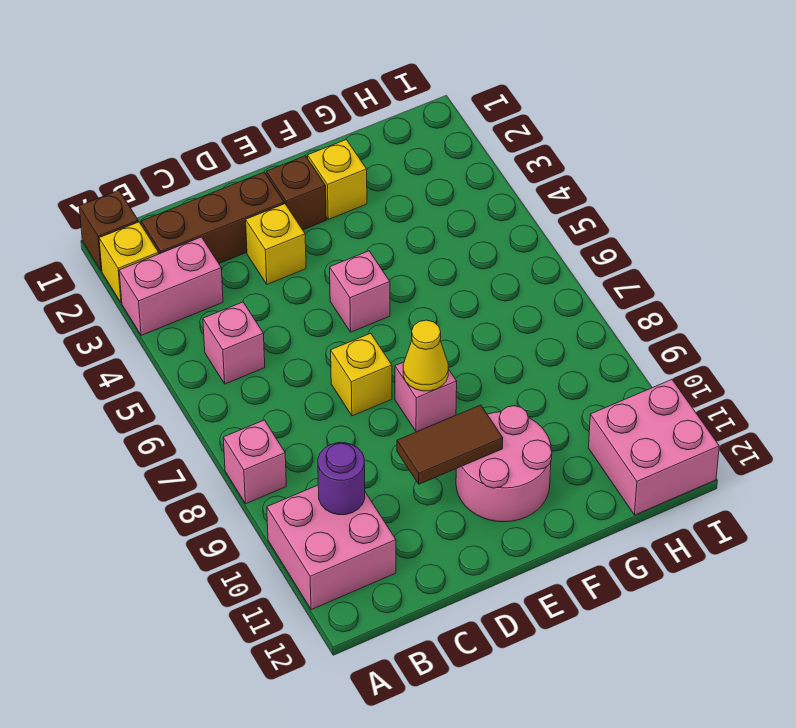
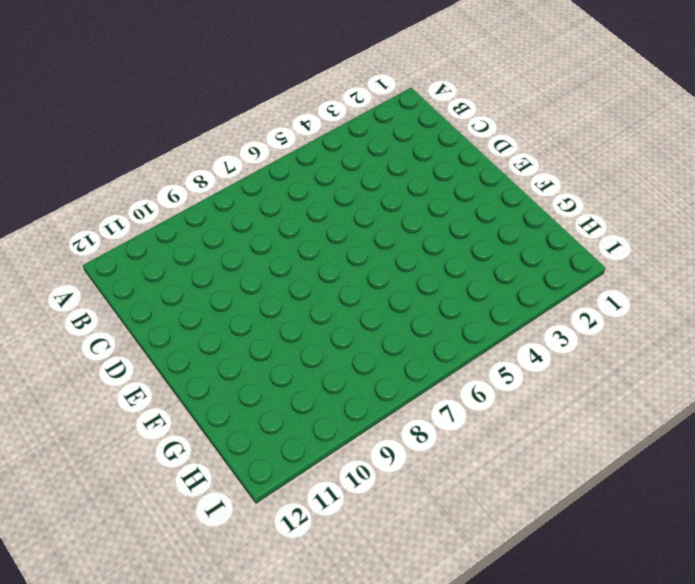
none -> brown 1x1 brick [79,190,138,271]
none -> yellow 1x1 brick [99,222,159,303]
none -> pink 1x2 brick [119,237,223,335]

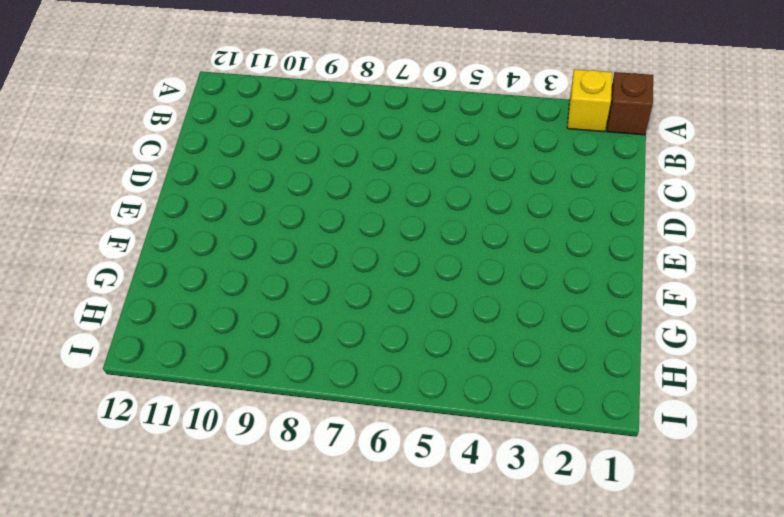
none -> pink 1x2 brick [119,237,223,335]
none -> pink 1x1 brick [223,420,286,504]
none -> pink 2x2 brick [267,485,396,610]

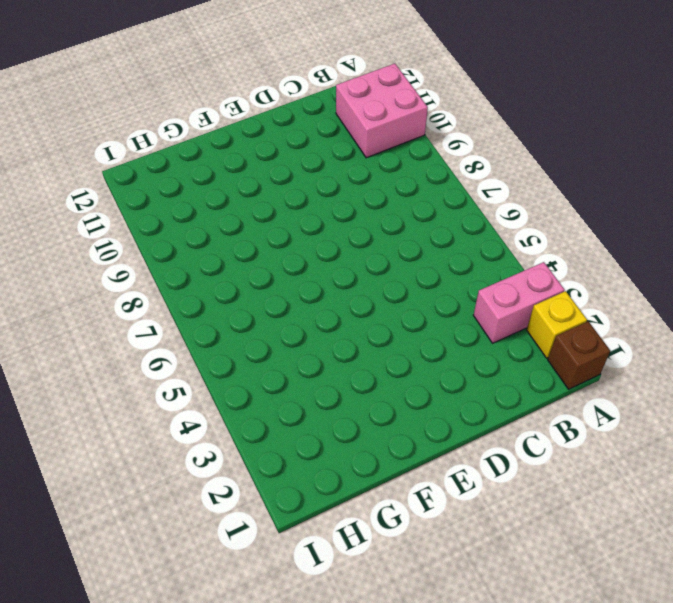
none -> pink 1x1 brick [223,420,286,504]
none -> brown 1x3 brick [141,172,284,263]
none -> pink 1x1 brick [203,302,265,384]

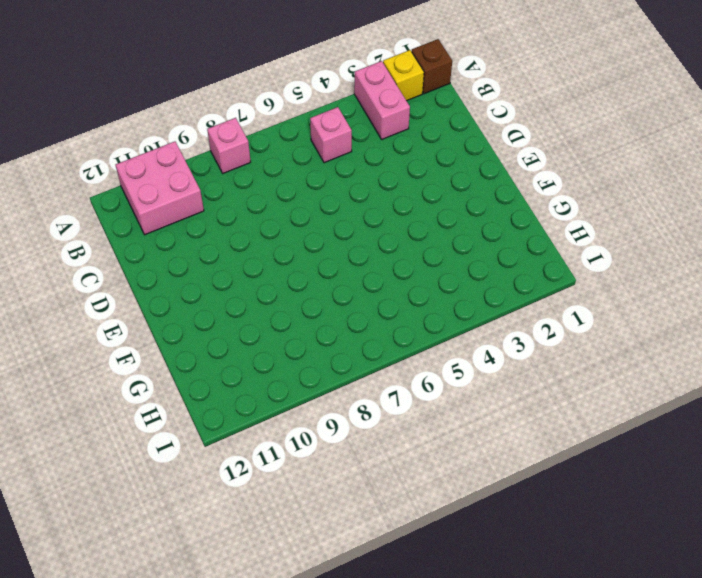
none -> brown 1x3 brick [141,172,284,263]
none -> yellow 1x1 brick [246,204,306,284]
none -> yellow 1x1 brick [331,333,392,416]

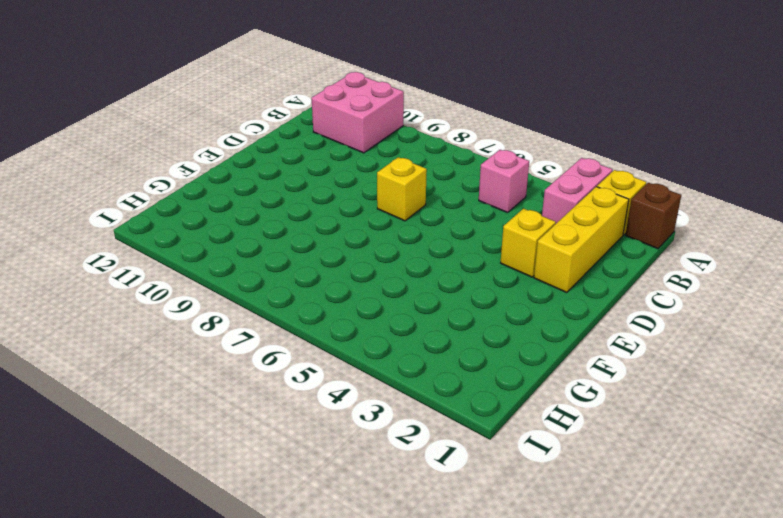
yellow 1x3 brick [534,187,629,293] -> brown 1x3 brick [141,172,284,263]
none -> pink 1x1 brick [223,420,286,504]
none -> brown 1x1 brick [266,156,326,230]
none -> pink 1x1 brick [330,251,390,332]

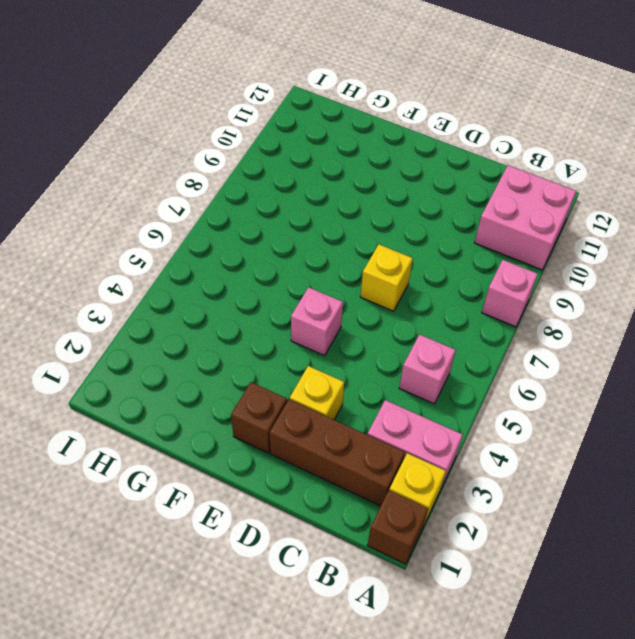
none -> pink 1x1 brick [395,362,457,432]
none -> pink 2x2 round brick [456,406,552,522]
none -> yellow 1x1 brick [308,140,367,219]

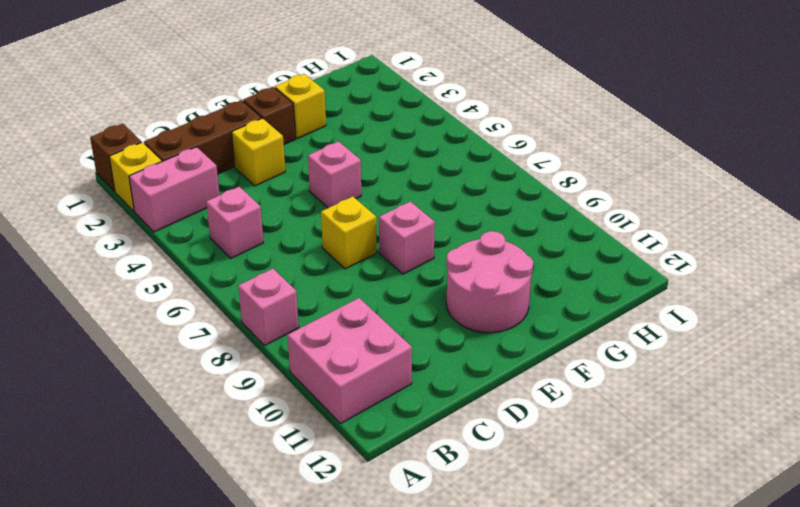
none -> pink 2x2 brick [588,380,719,515]
none -> purple 1x1 round brick [318,443,365,515]
none -> brown 1x2 tile [397,405,503,484]

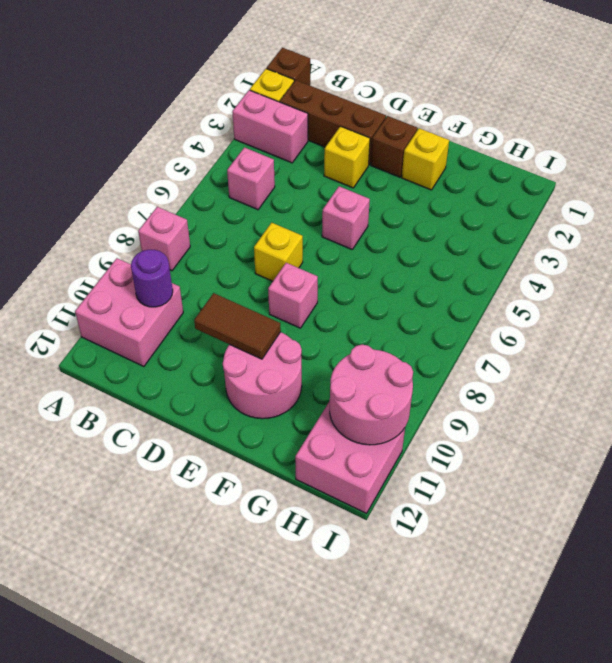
pink 2x2 round brick [330,345,413,445] -> none
none -> yellow 1x1 cone [403,320,448,391]

